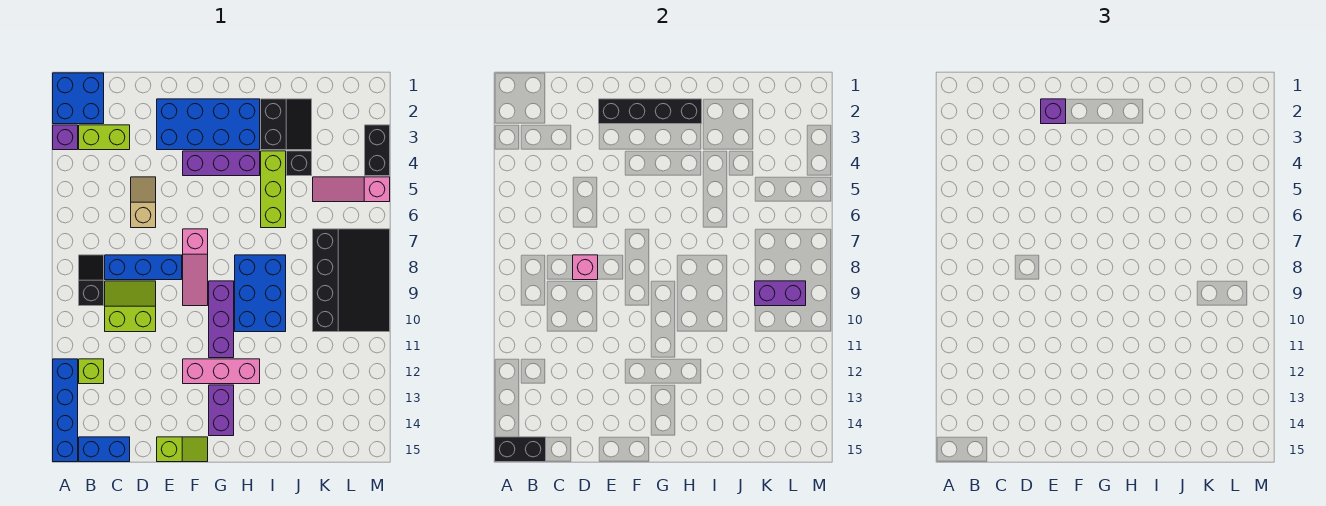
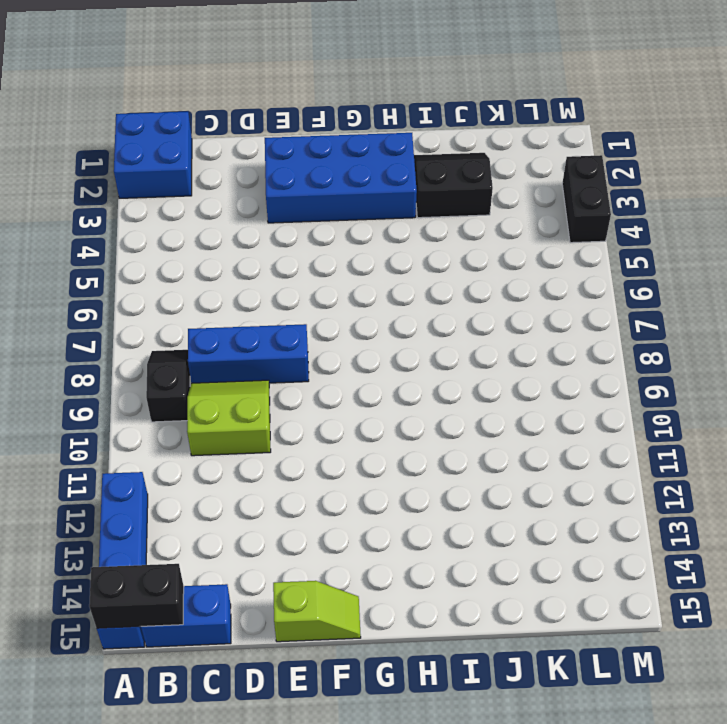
black 2x2 slope [414,153,493,218] -> black 2x2 slope turned to [261,99,312,150]
none -> purple 1x1 brick [53,125,78,150]
none -> lime 1x2 brick [79,125,130,150]
none -> lime 1x1 brick [79,359,104,384]

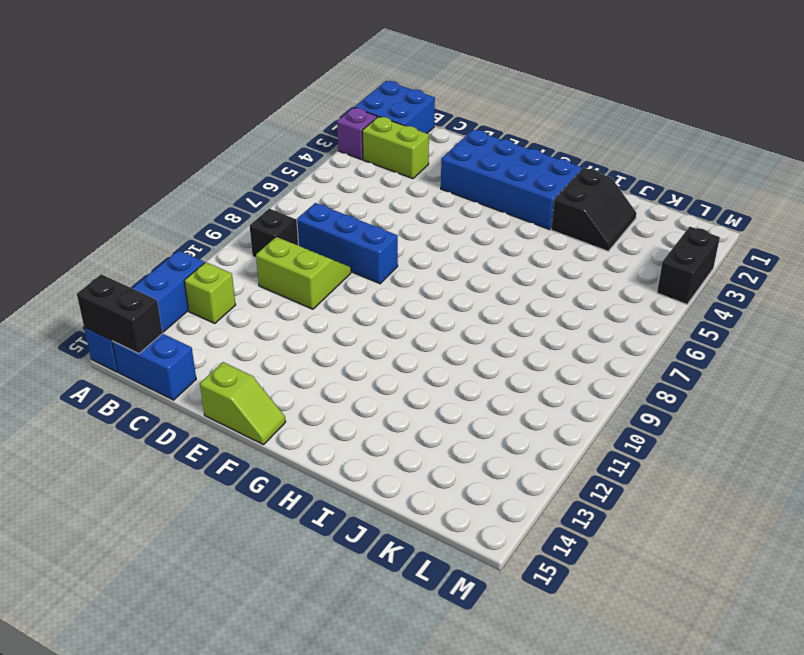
none -> tan 1x2 slope [131,177,156,228]
none -> purple 1x3 brick [183,151,260,176]
none -> pink 1x3 slope [183,229,208,306]

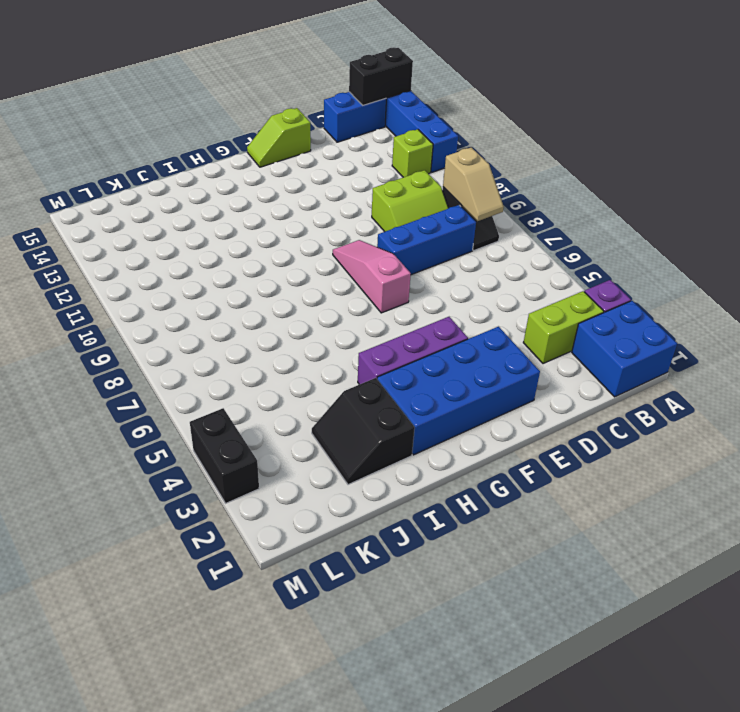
tan 1x2 slope [443,147,504,221] -> tan 1x2 slope moved to [131,177,156,228]
none -> pink 1x3 brick [183,359,260,384]
none -> purple 1x3 brick [209,281,234,358]
none -> purple 1x2 brick [209,385,234,436]

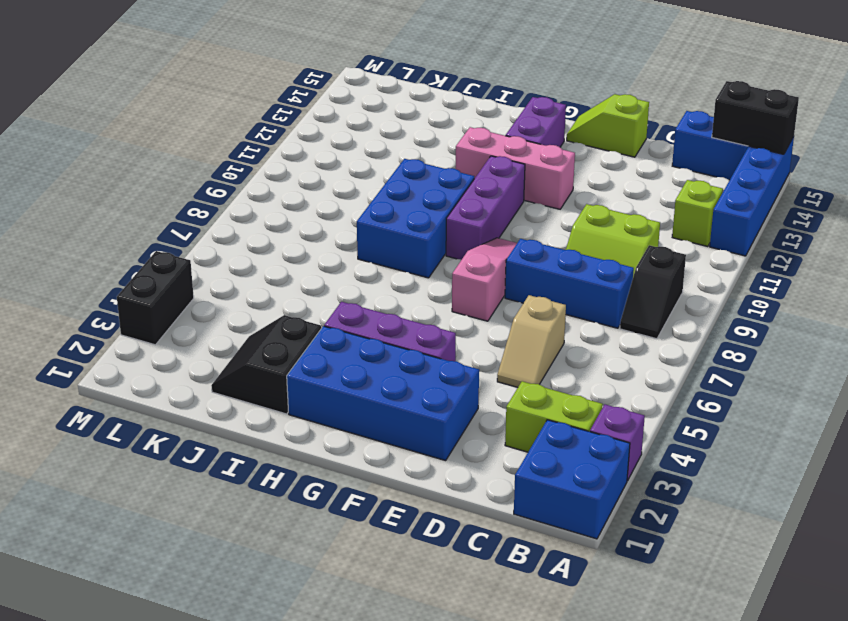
none -> lime 1x3 brick [261,151,286,228]
none -> black 1x1 brick [287,151,312,176]
none -> pink 1x3 slope [313,177,390,202]

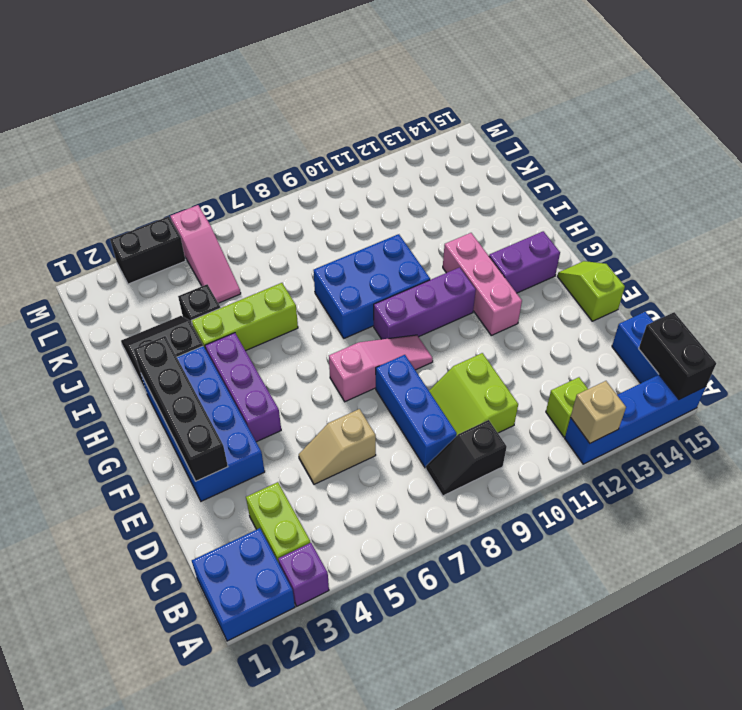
tan 1x1 brick [571,381,626,443] -> none
none -> black 3x4 slope [313,229,390,332]
none -> pink 1x1 brick [573,255,598,280]
none -> purple 1x2 brick [755,281,806,306]

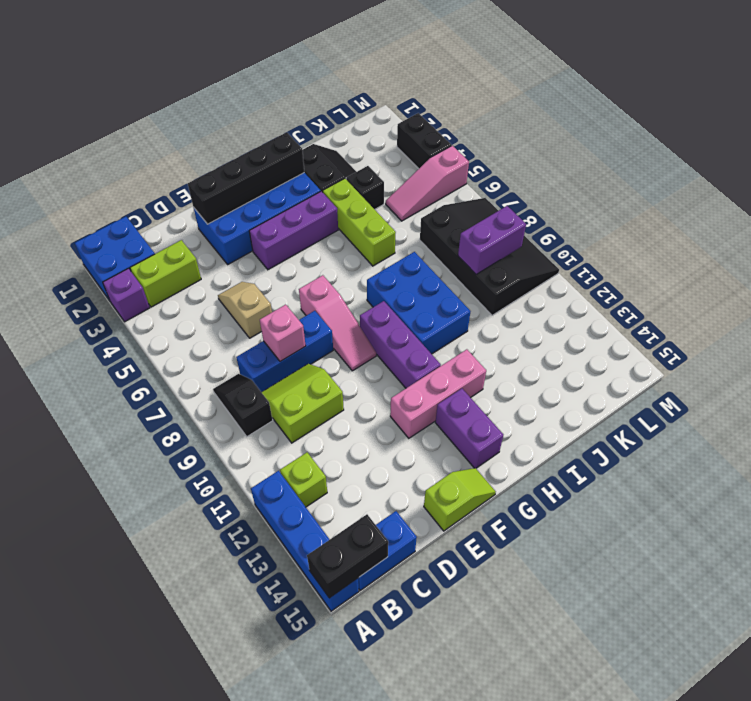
none -> purple 1x1 brick [1041,99,1066,124]

